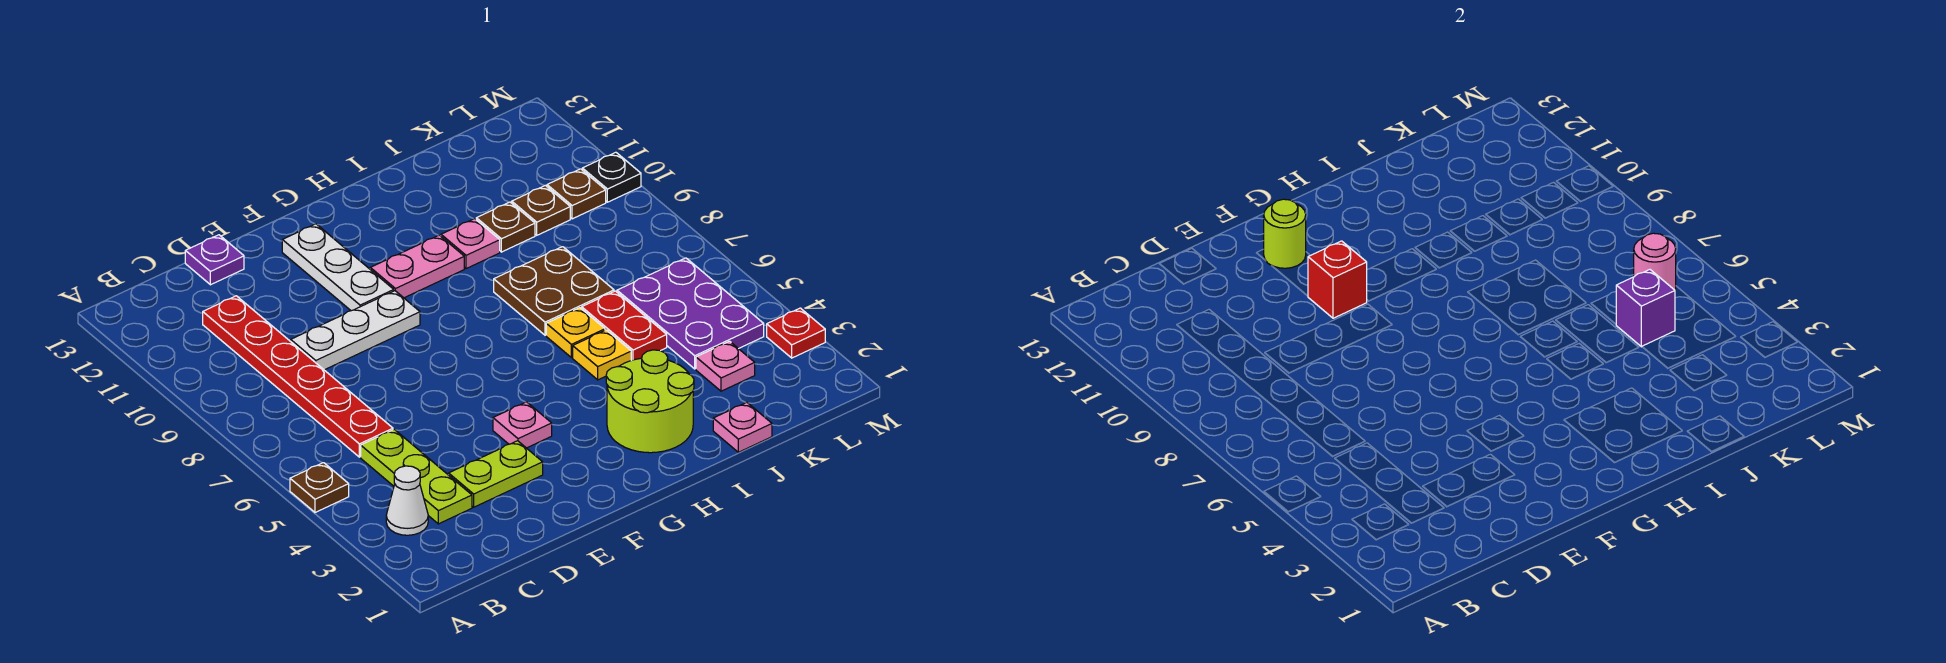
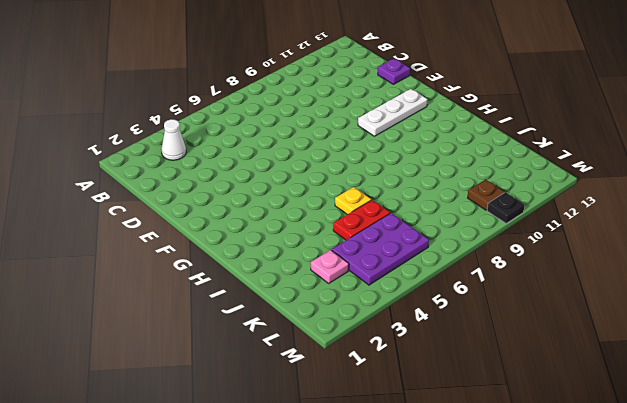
none -> brown 1x1 plate [290,463,349,512]
none -> lime 1x3 plate [361,429,472,524]
none -> red 1x6 plate [203,296,393,457]

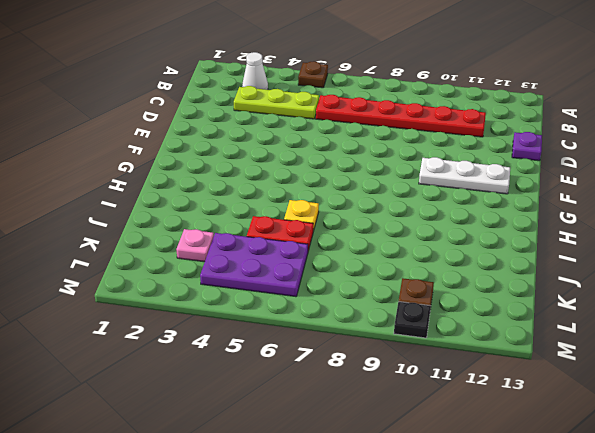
none -> lime 1x2 plate [449,441,543,507]
none -> white 1x3 plate [291,291,420,370]
none -> pink 1x1 plate [493,402,552,448]

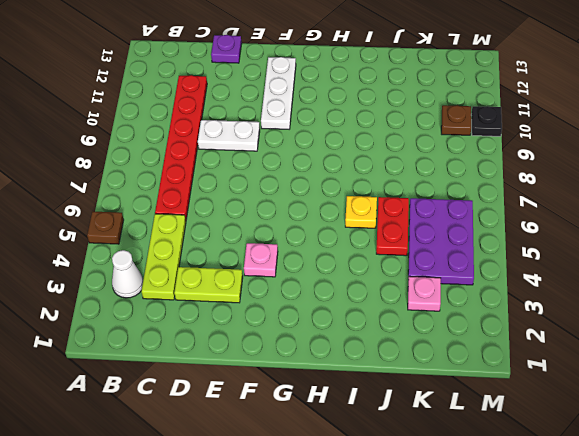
white 1x2 plate [198,120,260,151] -> white 1x3 plate [291,291,420,370]
none -> pink 1x2 plate [370,235,464,298]
none -> lime 2x2 round brick [606,350,694,453]
none -> yellow 1x1 plate [573,330,631,380]

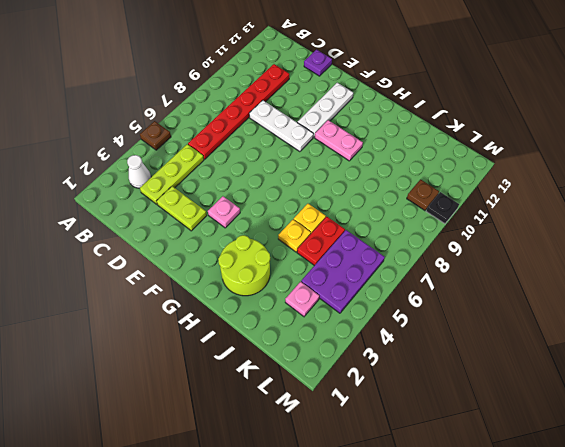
none -> brown 2x2 plate [494,247,614,335]
none -> pink 1x1 plate [441,219,500,269]
none -> pink 1x1 plate [713,402,772,452]

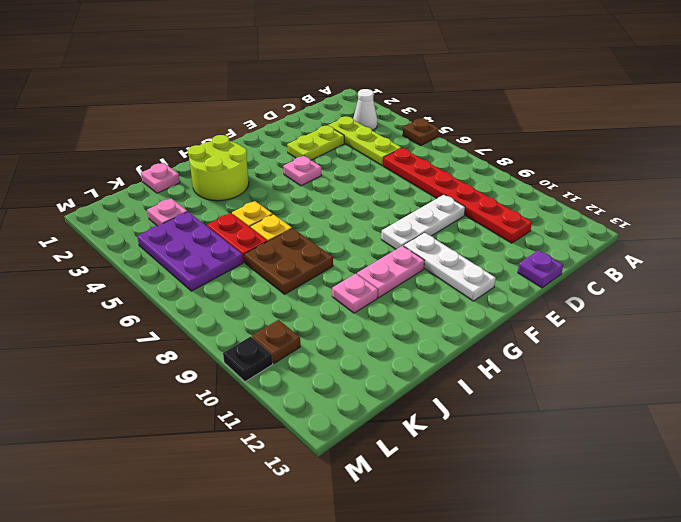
none -> brown 1x1 plate [476,202,535,252]
none -> brown 1x1 plate [512,185,570,235]
none -> red 1x1 plate [767,308,825,358]

